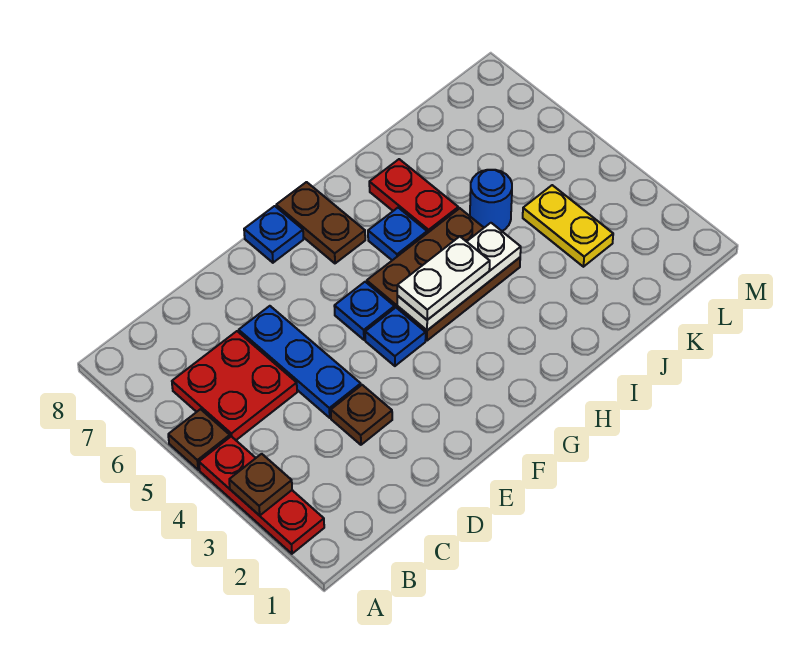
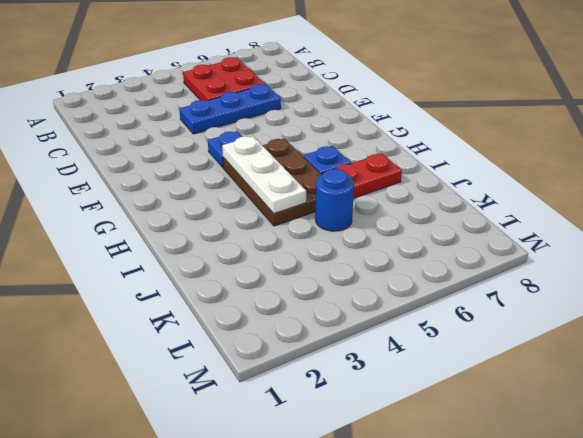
none -> red 1x3 plate [199,436,324,554]
none -> brown 1x1 plate [168,409,230,470]
none -> brown 1x1 plate [331,385,392,445]

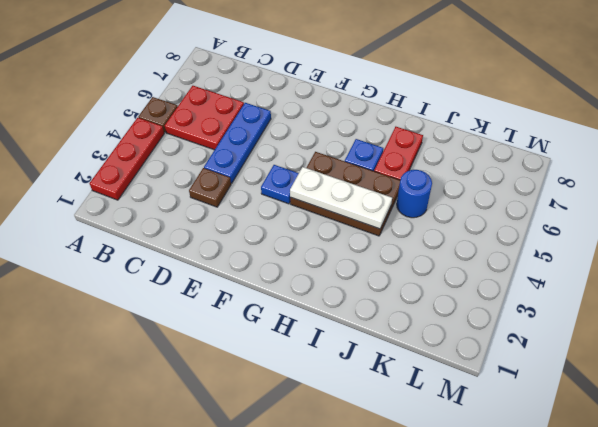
none -> blue 1x1 plate [334,282,394,340]
none -> blue 1x1 plate [244,206,303,263]
none -> brown 1x2 plate [276,182,365,263]

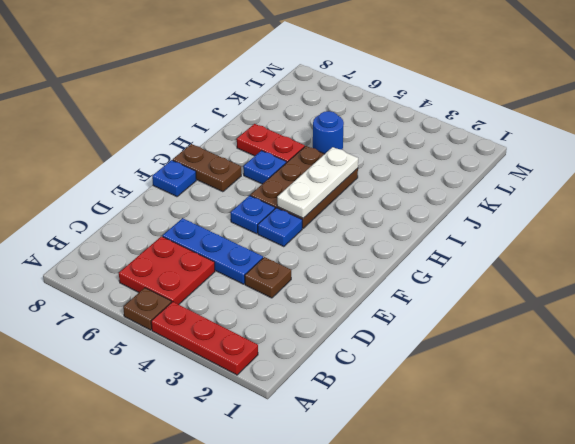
none -> yellow 1x2 plate [523,185,613,267]
none -> brown 1x1 plate [229,454,292,516]
none -> white 1x2 plate [397,237,490,320]

